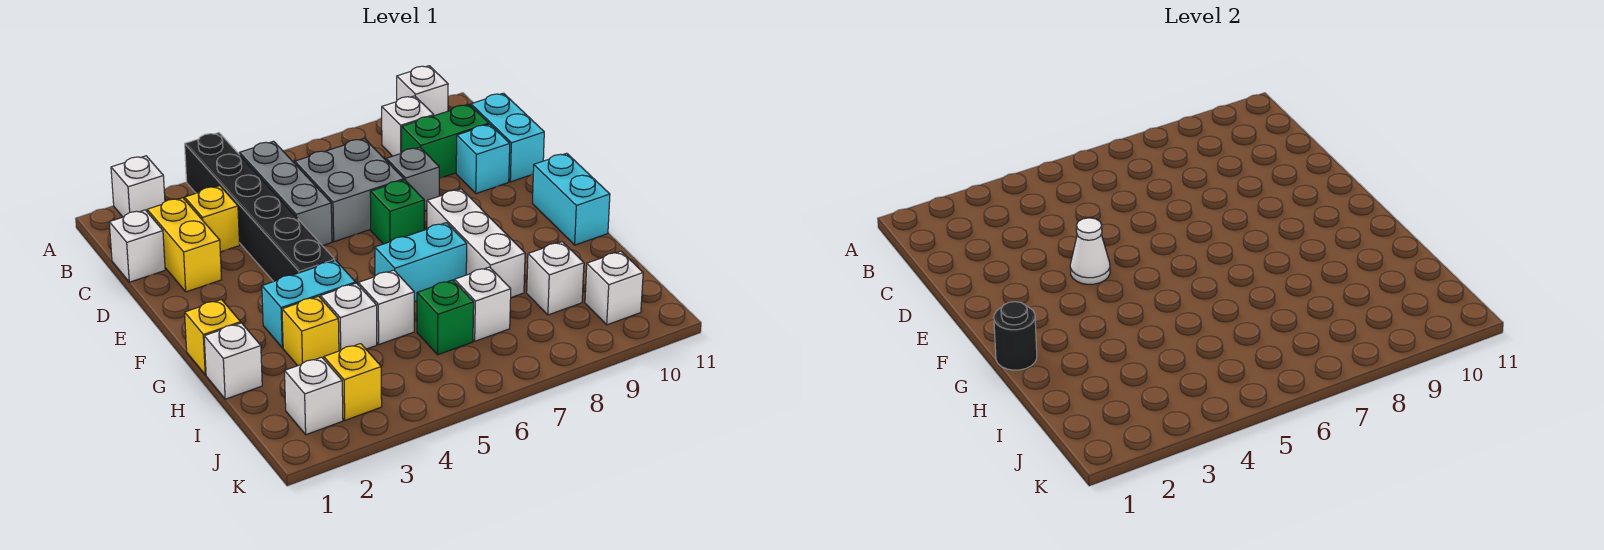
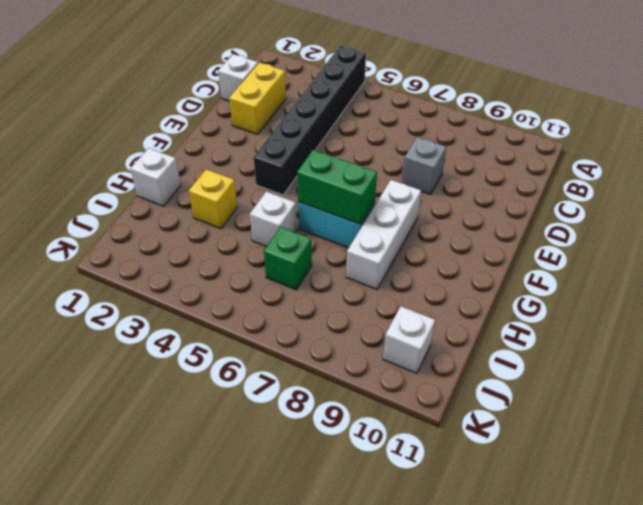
green 1x2 brick [297,150,377,224] -> green 1x2 brick moved to [402,104,489,178]
none -> white 1x1 brick [111,156,165,217]
none -> white 1x1 brick [397,66,448,116]
none -> grey 1x3 brick [239,141,332,246]
none -> white 1x1 brick [382,96,434,156]

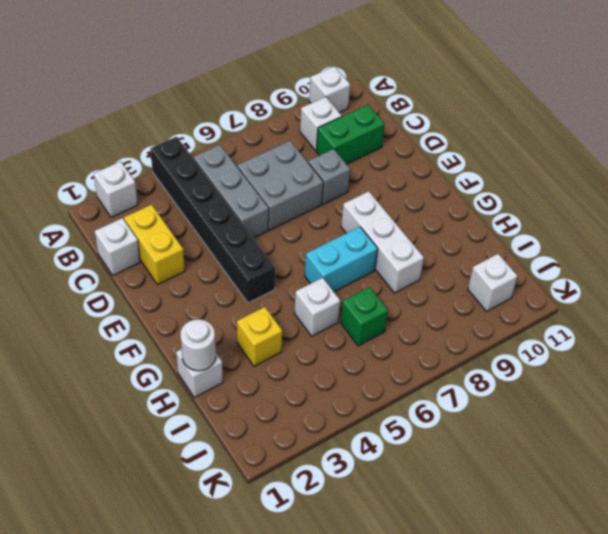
white 1x1 round brick [180,319,216,371] -> none
none -> yellow 1x1 brick [185,186,240,252]
none -> cyan 1x2 brick [471,93,544,182]
none -> cyan 1x1 brick [456,124,510,194]
none -> green 1x1 brick [370,180,424,244]

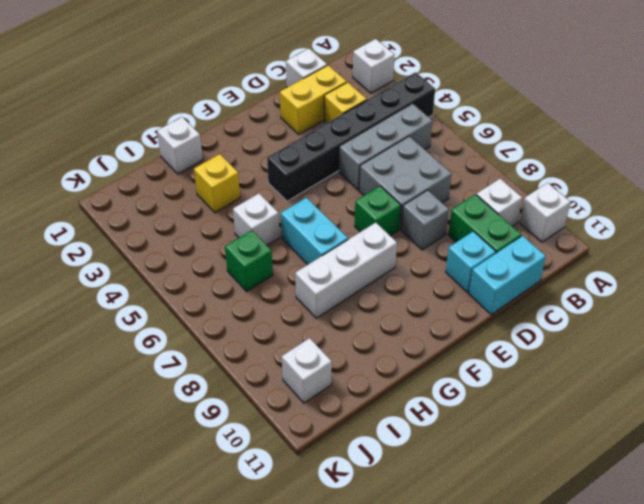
none -> cyan 1x2 brick [532,153,610,245]
none -> yellow 1x1 brick [185,300,241,375]
none -> cyan 1x2 brick [262,260,356,348]
none -> white 1x1 brick [320,283,377,351]

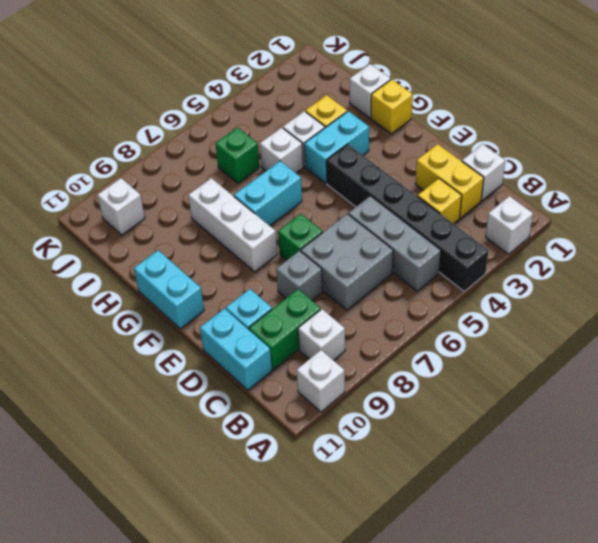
none -> white 1x1 brick [454,267,511,341]
none -> white 1x1 brick [527,242,584,315]
none -> white 1x1 brick [285,357,343,435]
none -> yellow 1x1 brick [324,344,382,420]

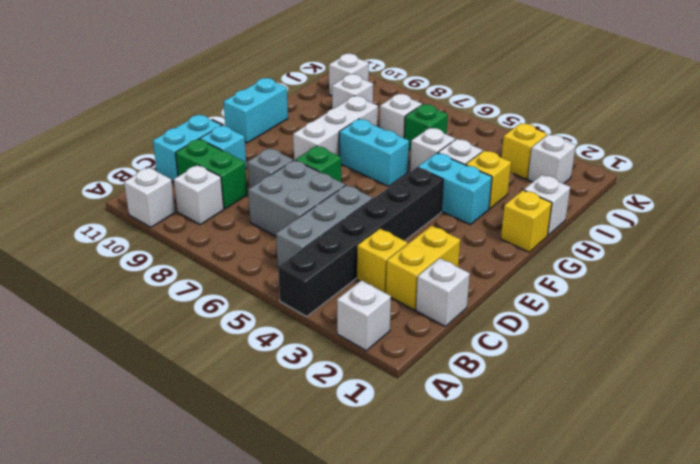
none -> white 1x1 cone [1070,218,1110,284]
none -> black 1x1 round brick [994,302,1037,370]

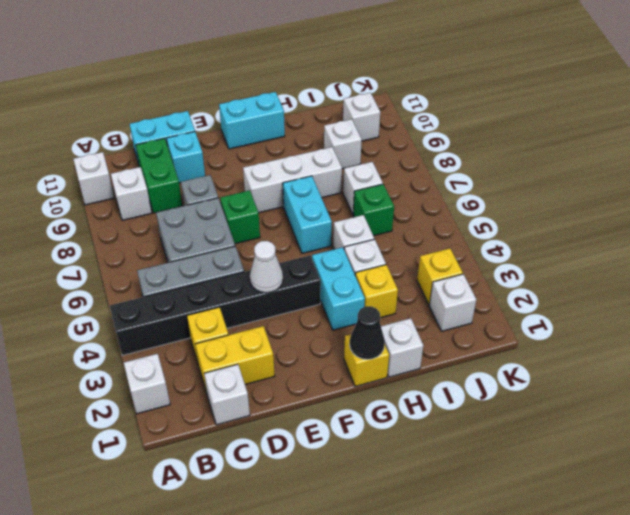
black 1x1 cone [350,306,385,359] -> black 1x1 round brick [994,302,1037,370]

